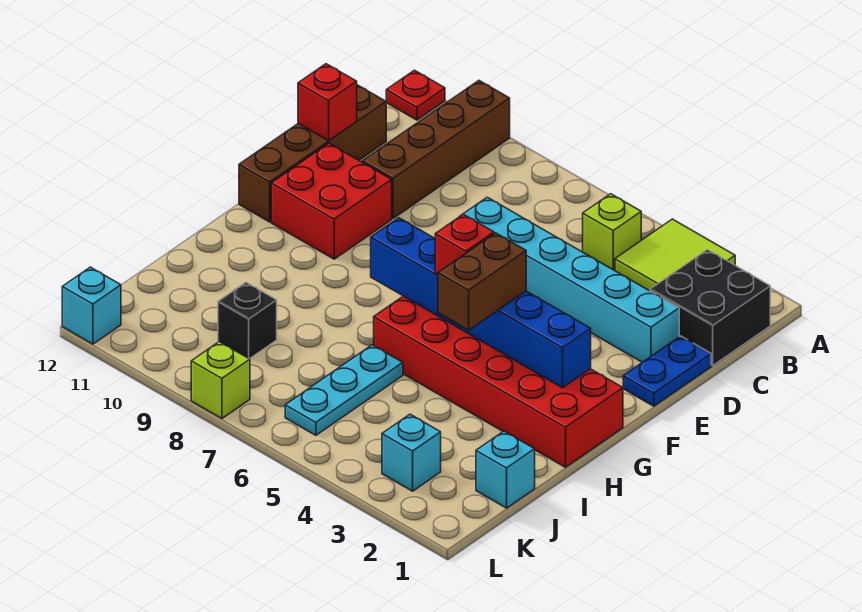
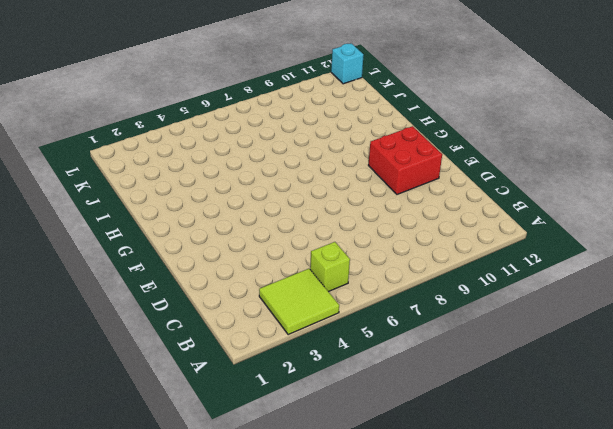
none -> brown 1x4 brick [362,81,510,218]
none -> red 1x1 plate [386,70,445,120]
none -> black 2x2 brick [650,250,770,365]

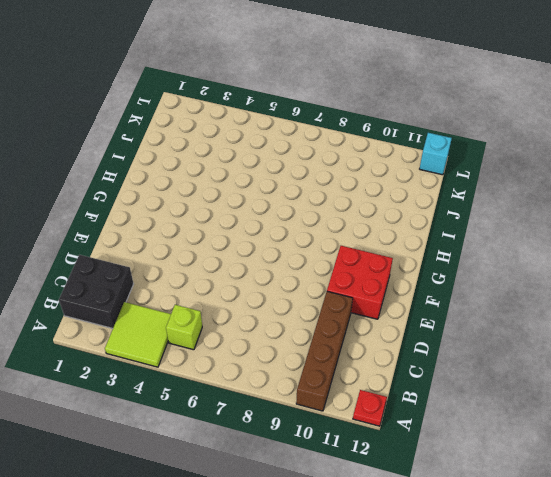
none -> brown 1x4 brick [239,85,386,222]
none -> blue 1x2 plate [623,336,711,406]
none -> cyan 1x6 brick [462,197,679,362]

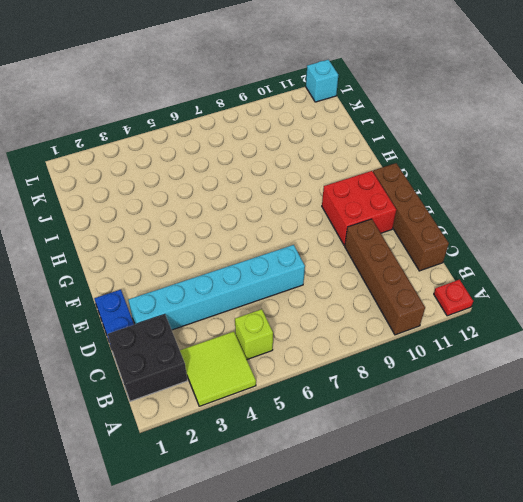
none -> red 2x6 brick [374,296,623,467]
none -> cyan 1x3 plate [285,345,403,435]
none -> cyan 1x1 brick [476,431,535,508]

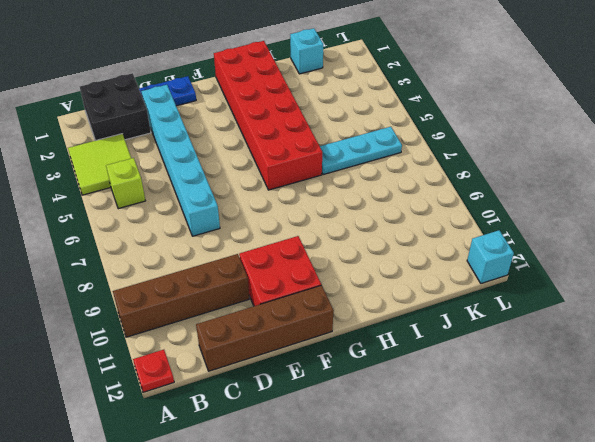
none -> black 1x1 brick [218,282,277,359]
none -> cyan 1x1 brick [382,414,441,491]
none -> lime 1x1 brick [191,342,250,419]

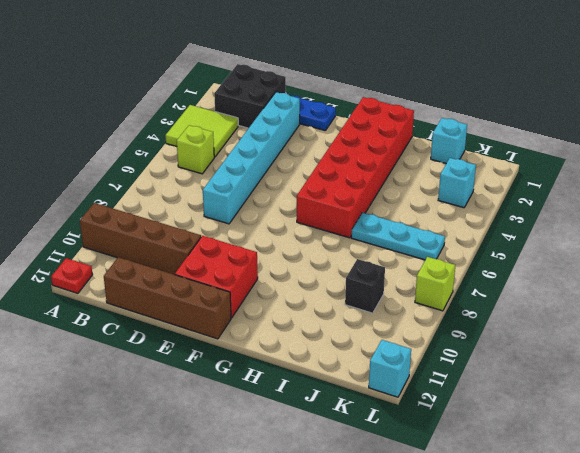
none -> red 1x1 brick [298,64,357,141]
none -> blue 1x6 brick [371,218,591,388]
none -> brown 1x2 brick [438,233,526,330]

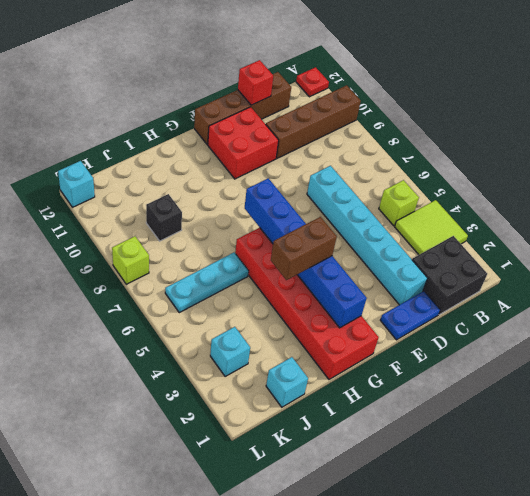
none -> red 1x1 brick [435,214,494,275]

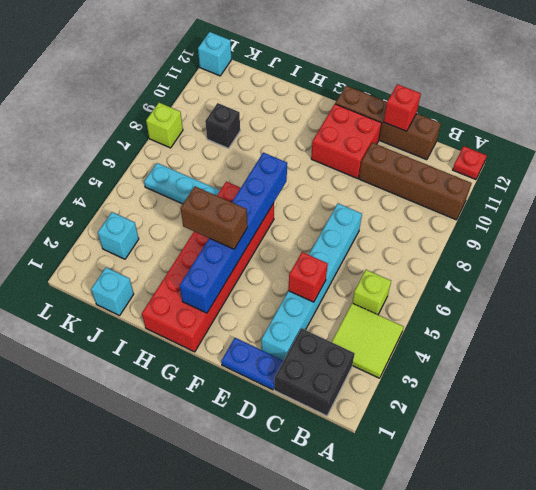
red 1x1 brick [288,252,328,302] -> red 1x1 brick moved to [435,214,494,275]

